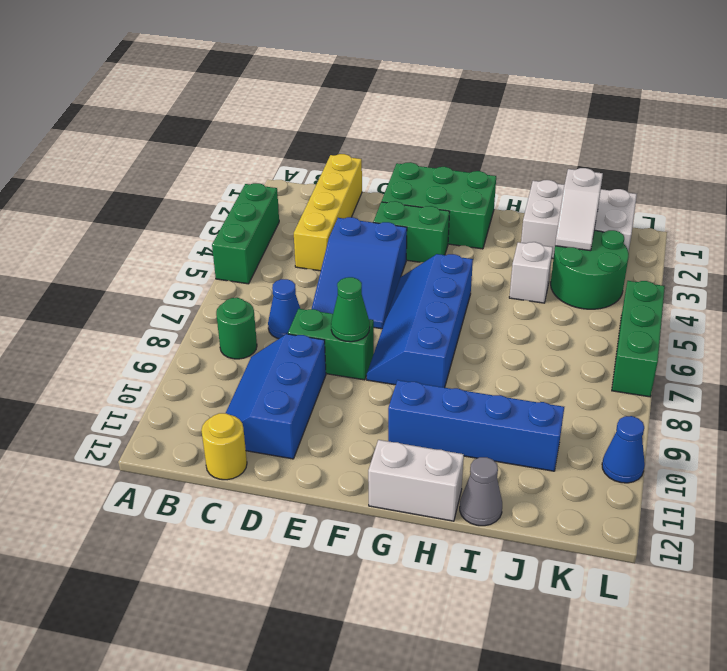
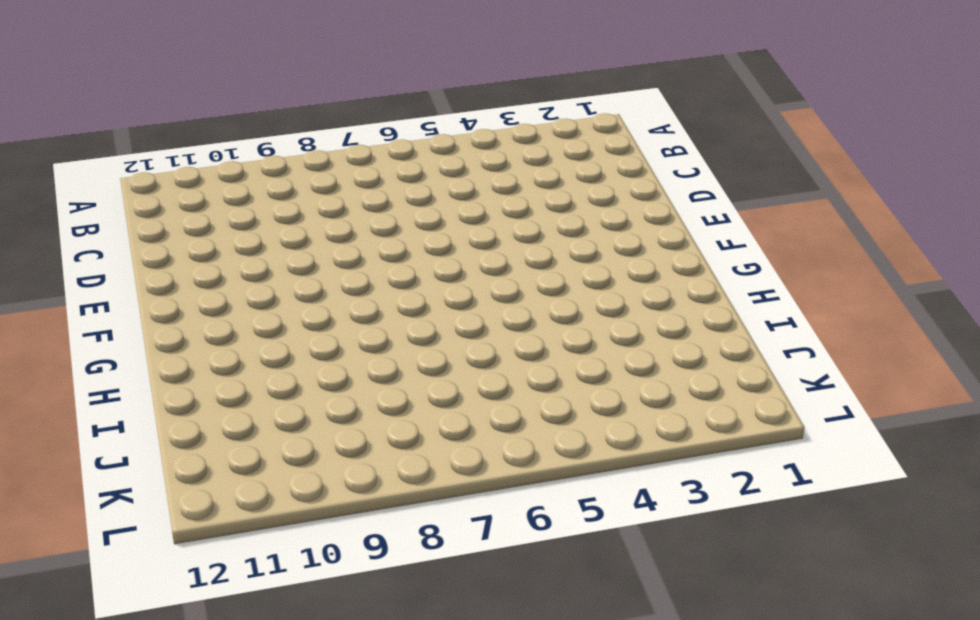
none -> green 1x3 brick [212,183,279,284]
none -> green 1x1 round brick [216,298,257,359]
none -> yellow 1x4 brick [294,154,362,271]

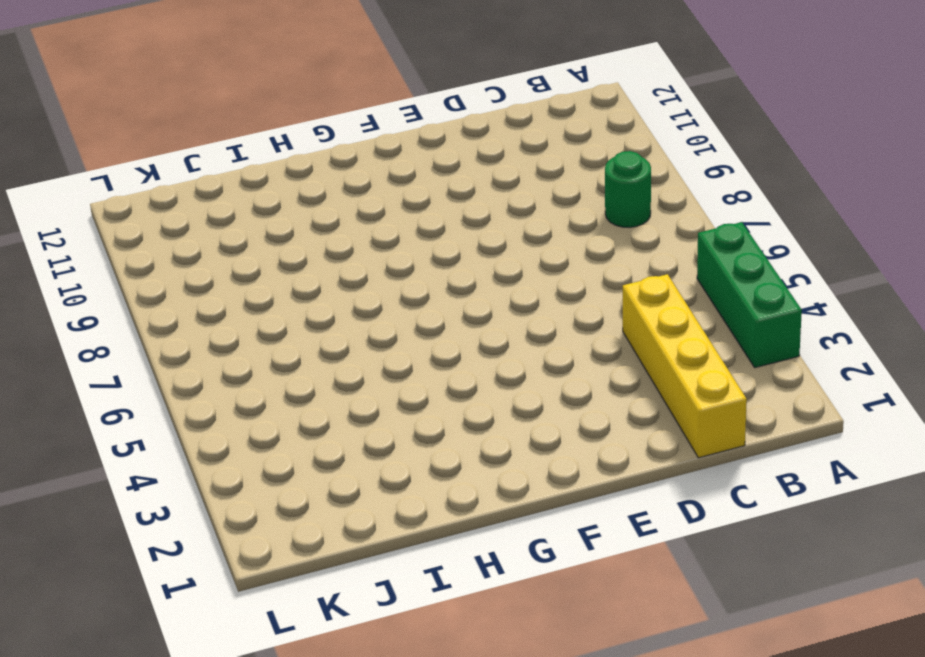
none -> blue 1x1 cone [268,279,300,339]
none -> blue 2x3 slope [226,334,326,459]
none -> yellow 1x1 round brick [201,413,247,480]

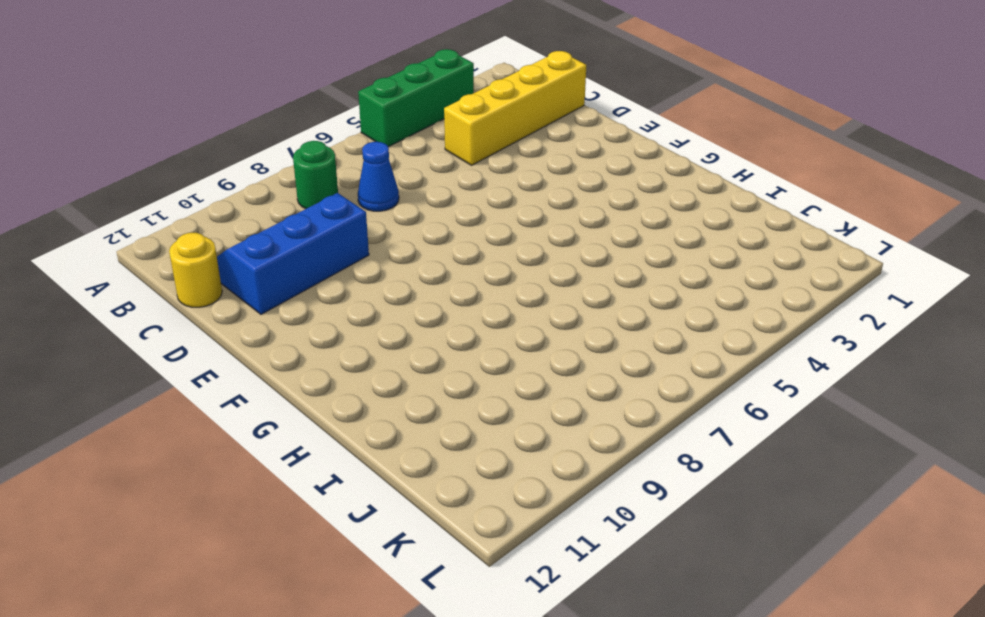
none -> blue 2x3 slope [312,217,407,329]
none -> green 1x2 brick [288,309,374,380]
none -> green 2x3 brick [382,162,496,249]

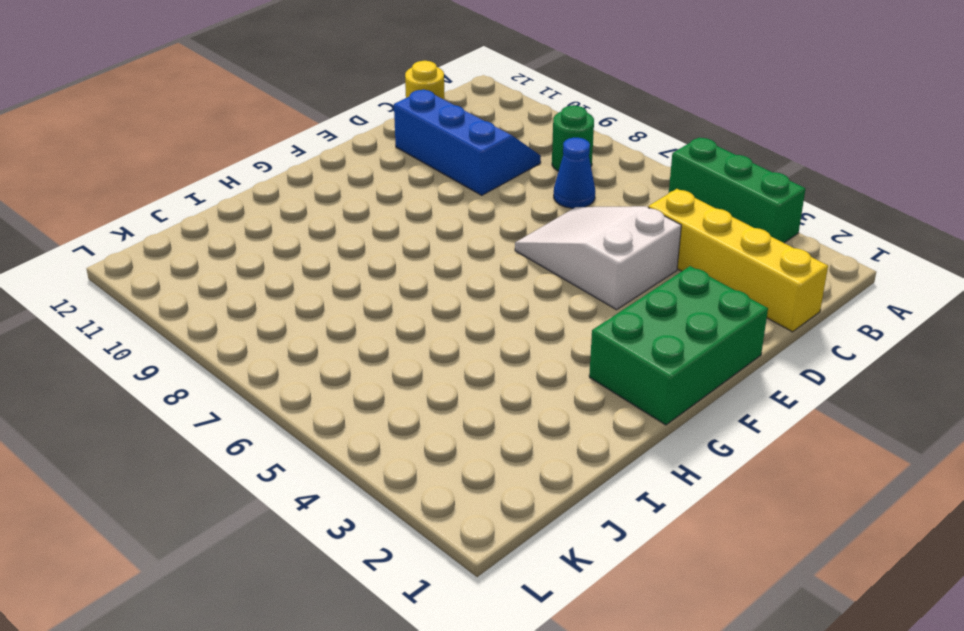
white 2x3 slope [515,206,681,310] -> blue 2x3 slope [312,217,407,329]
none -> green 1x2 brick [288,309,374,380]
none -> green 1x2 brick [373,201,450,262]
none -> blue 2x4 slope [367,254,473,388]

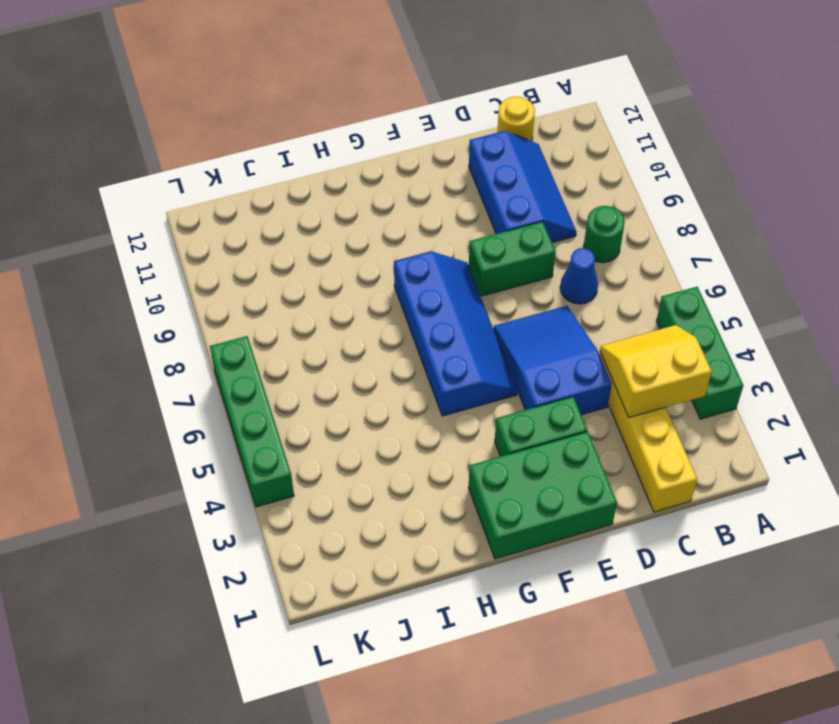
yellow 2x2 slope [600,325,712,418] -> none
green 1x4 brick [210,336,294,507] -> green 1x3 brick [612,281,665,397]
none -> blue 1x4 brick [388,380,564,471]
none -> white 1x2 brick [368,440,464,521]
none -> white 2x3 brick [521,180,637,259]

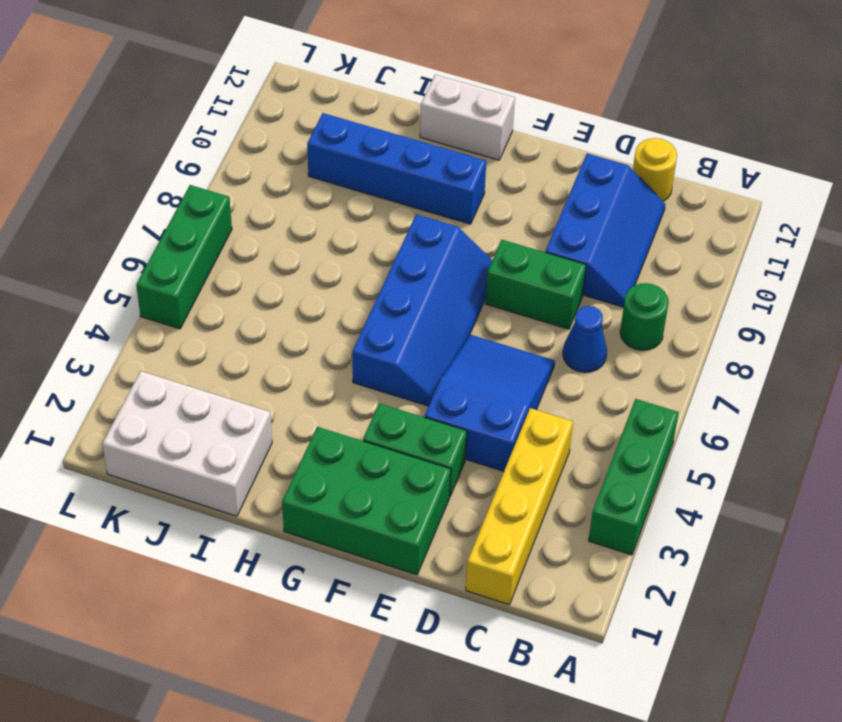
none -> white 1x1 brick [509,242,553,303]
none -> grey 1x1 cone [460,457,502,526]
none -> green 2x2 round brick [551,230,629,309]

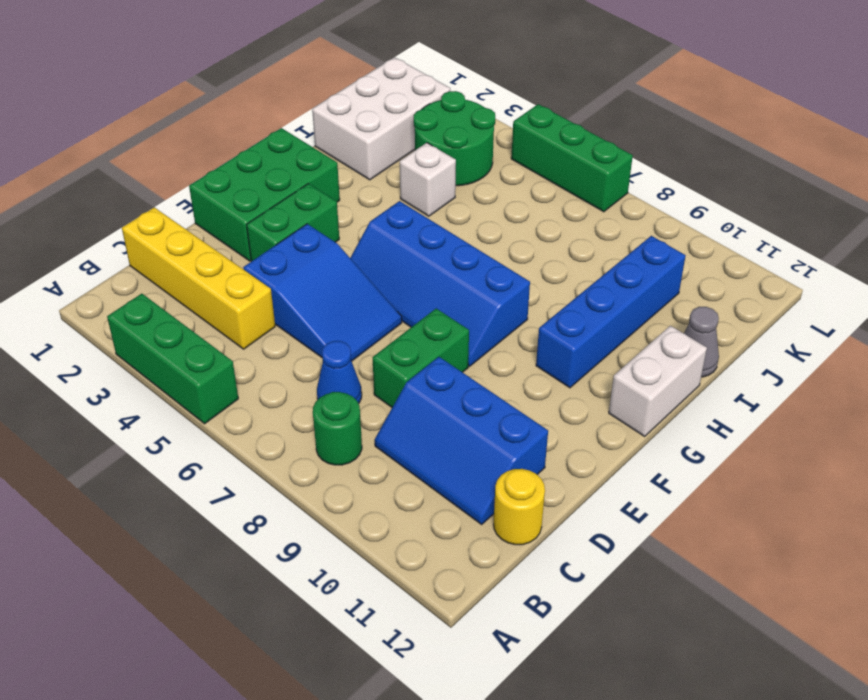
none -> blue 1x1 cone [602,416,645,483]
none -> green 1x1 cone [331,277,370,342]
none -> white 1x2 slope [555,168,603,251]

